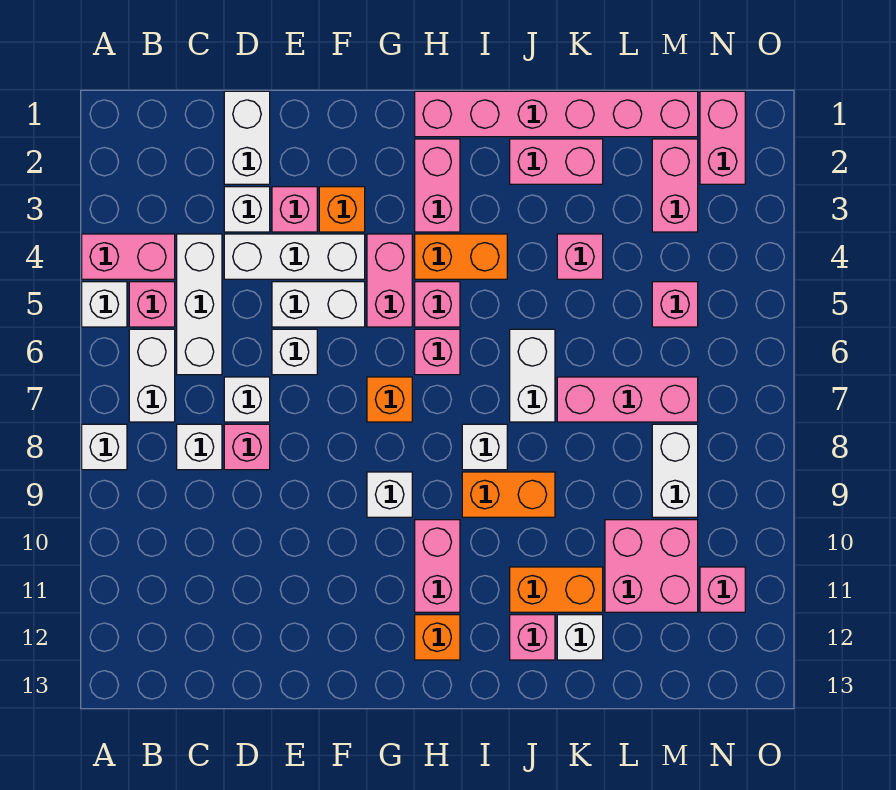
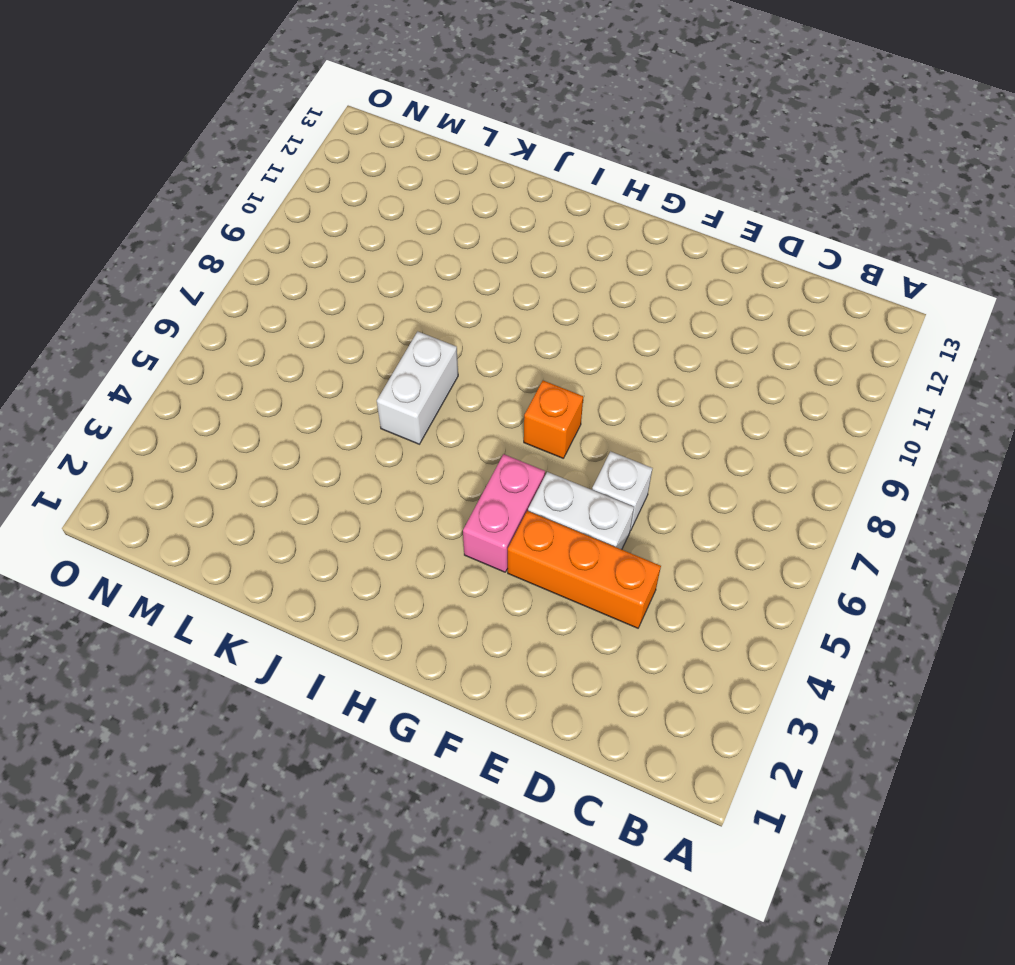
orange 1x3 brick [508,511,661,628] -> white 1x3 brick [224,234,365,279]
none -> pink 1x2 brick [82,234,175,279]
none -> white 1x1 brick [82,282,127,327]
none -> white 1x1 brick [82,424,127,470]
none -> pink 1x1 brick [129,282,175,327]

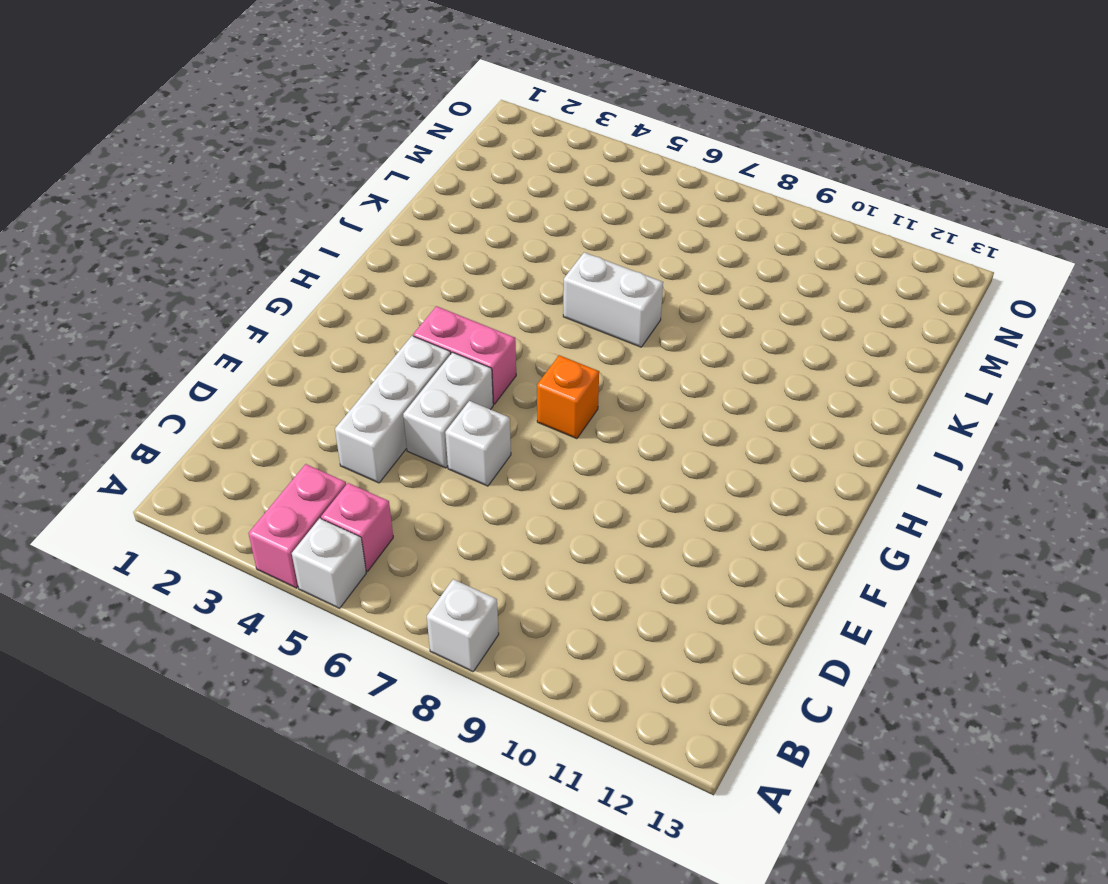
none -> white 1x2 brick [129,329,175,422]
none -> white 1x3 brick [177,234,222,375]
none -> white 1x1 brick [177,424,222,470]
none -> white 1x2 brick [224,91,270,184]

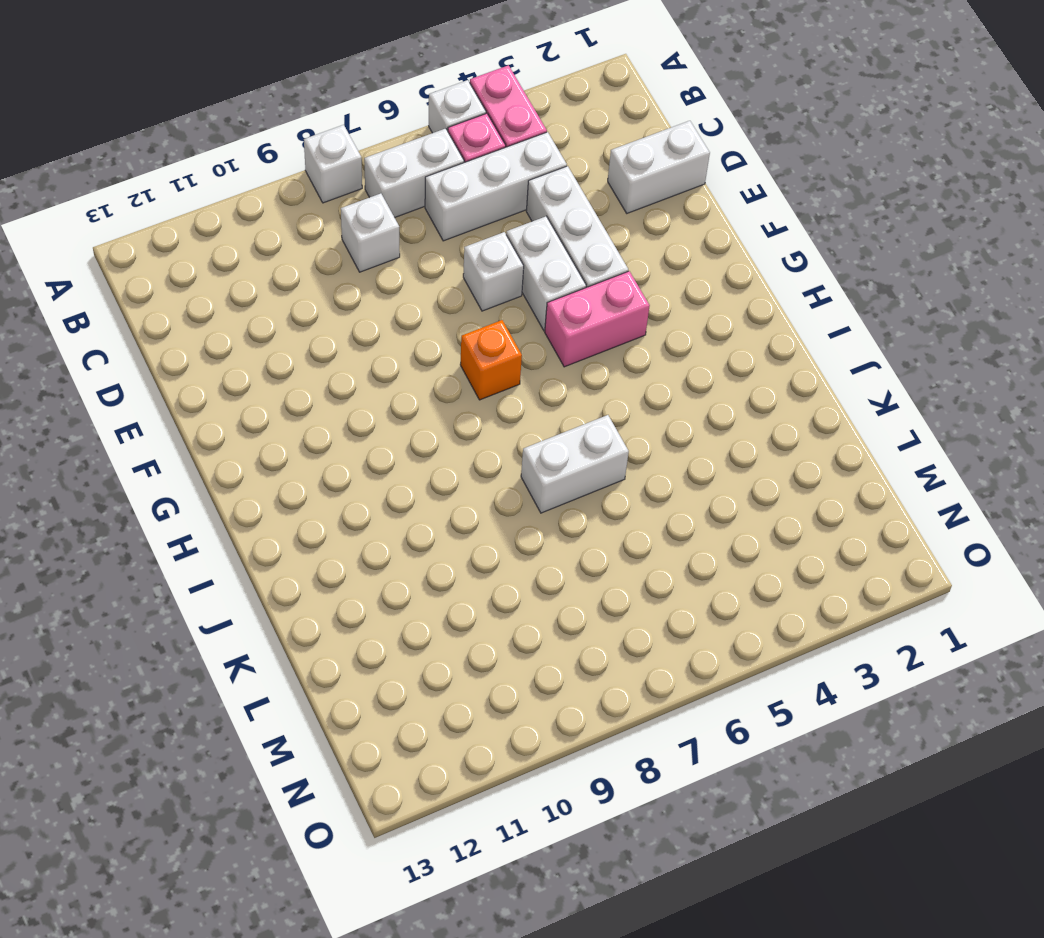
none -> white 1x1 brick [224,187,270,232]
none -> white 1x1 brick [224,377,270,422]
none -> pink 1x1 brick [224,424,270,470]
none -> pink 1x1 brick [272,187,317,232]

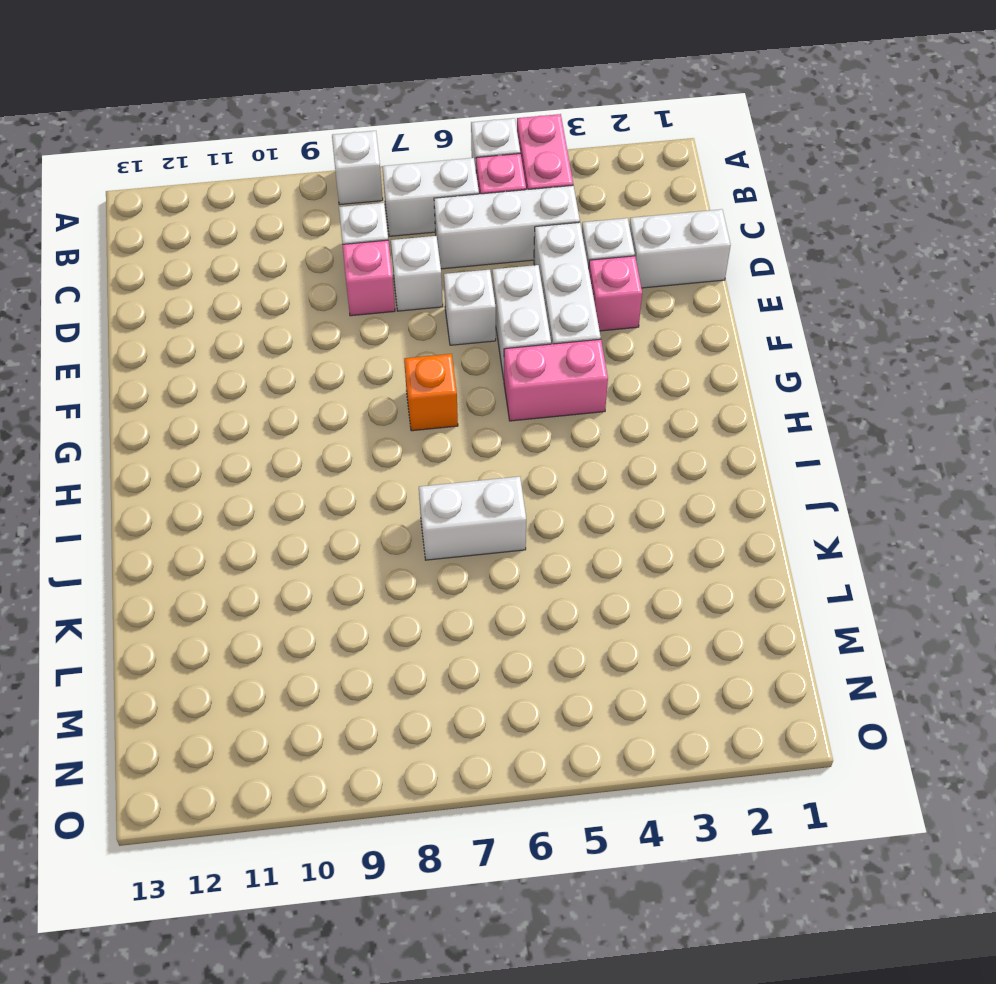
none -> orange 1x1 brick [319,187,365,232]
none -> white 1x1 brick [367,472,412,517]
none -> pink 1x6 brick [415,91,698,137]
none -> pink 1x2 brick [415,139,460,232]

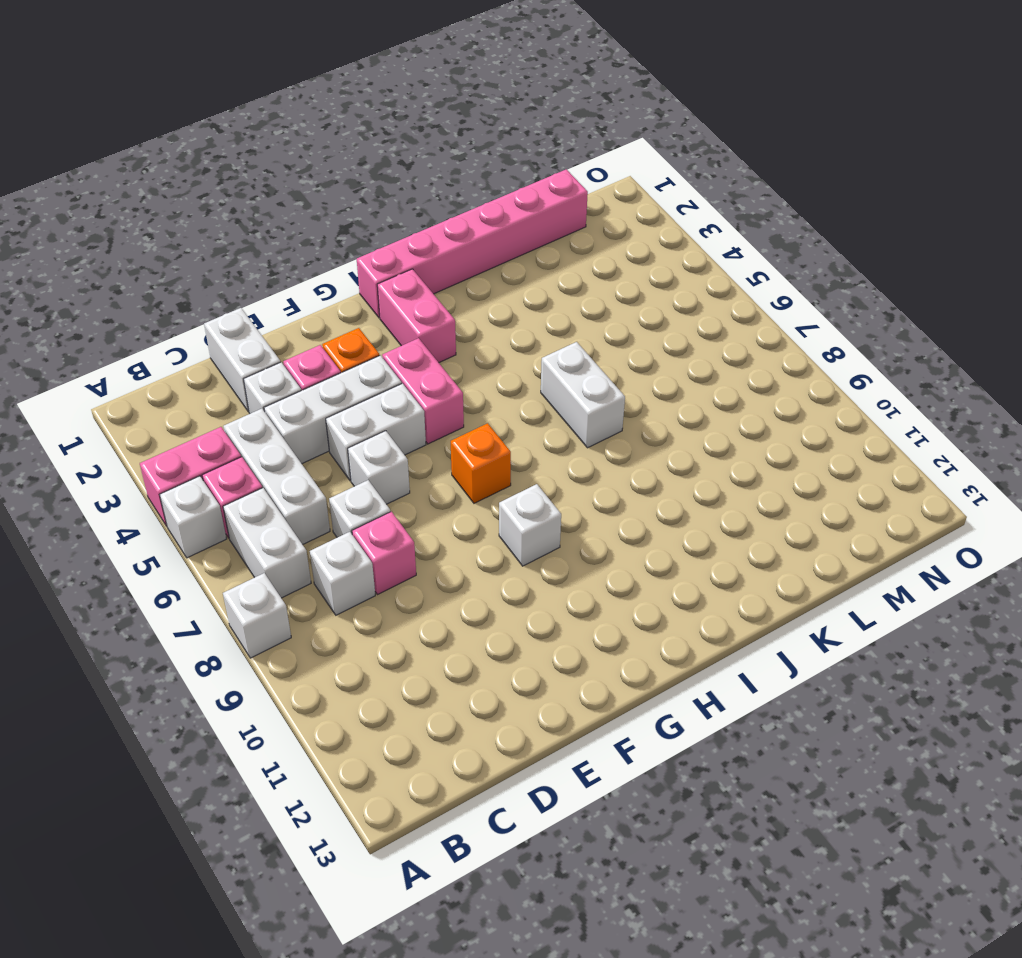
none -> orange 1x2 brick [415,234,507,279]
none -> pink 1x1 brick [415,282,460,327]
none -> pink 1x1 brick [415,329,460,375]
none -> pink 1x2 brick [415,520,460,612]

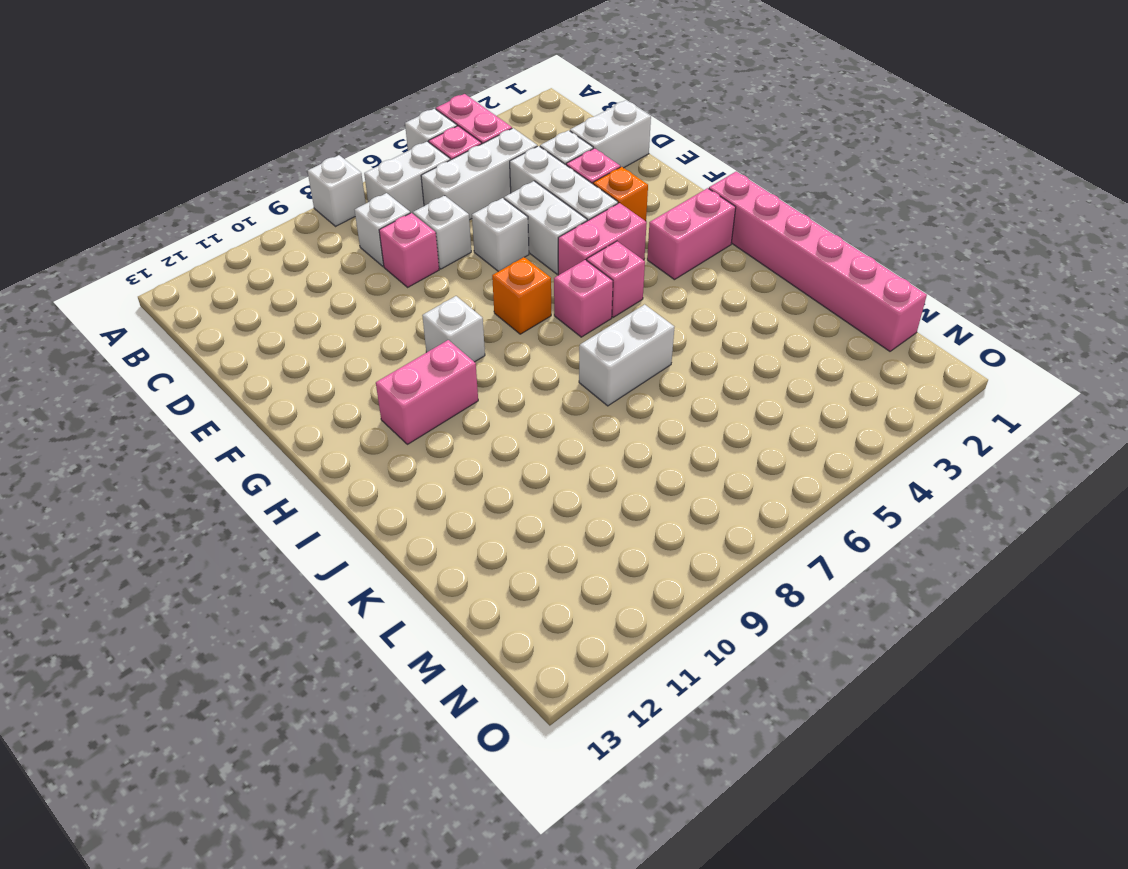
none -> orange 1x2 brick [415,234,507,279]
none -> orange 1x1 brick [415,615,460,660]
none -> white 1x1 brick [462,424,507,470]
none -> orange 1x2 brick [462,472,555,517]

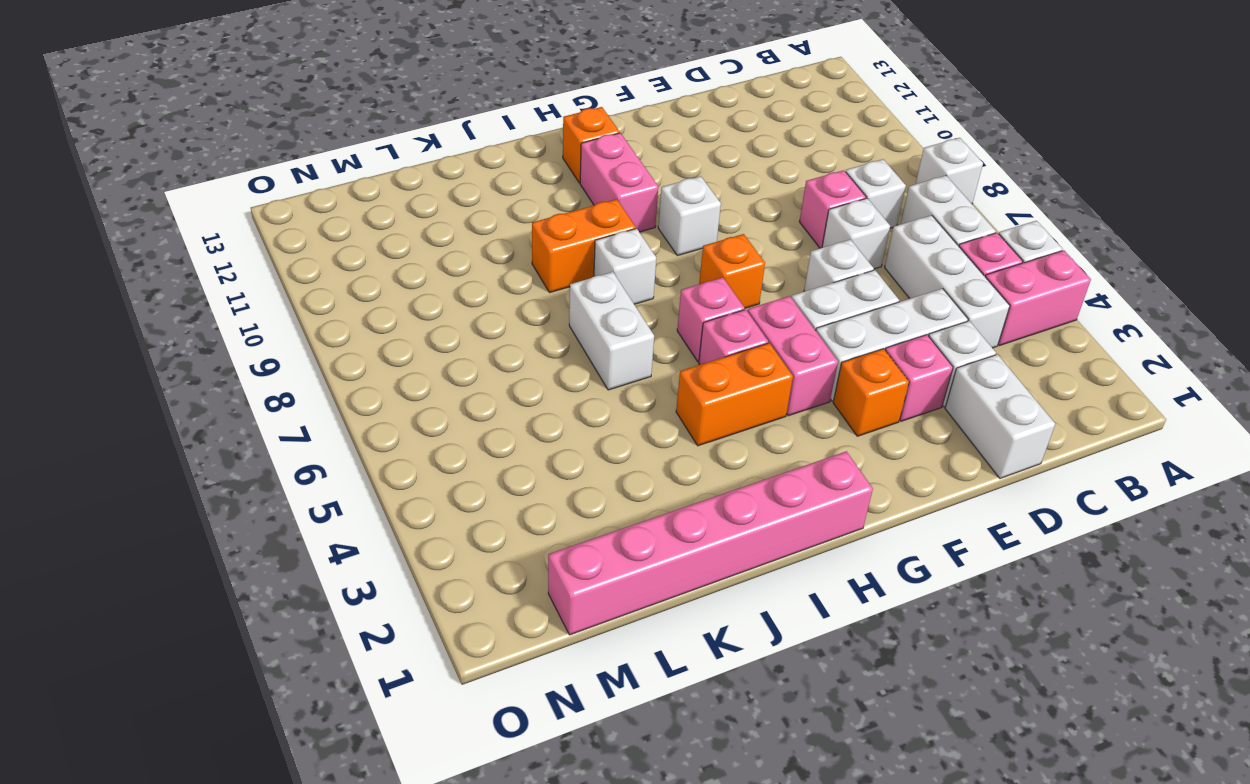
none -> pink 1x2 brick [415,139,460,232]
none -> pink 1x2 brick [510,139,603,184]
none -> orange 1x2 brick [510,567,603,612]
none -> pink 1x1 brick [510,615,555,660]

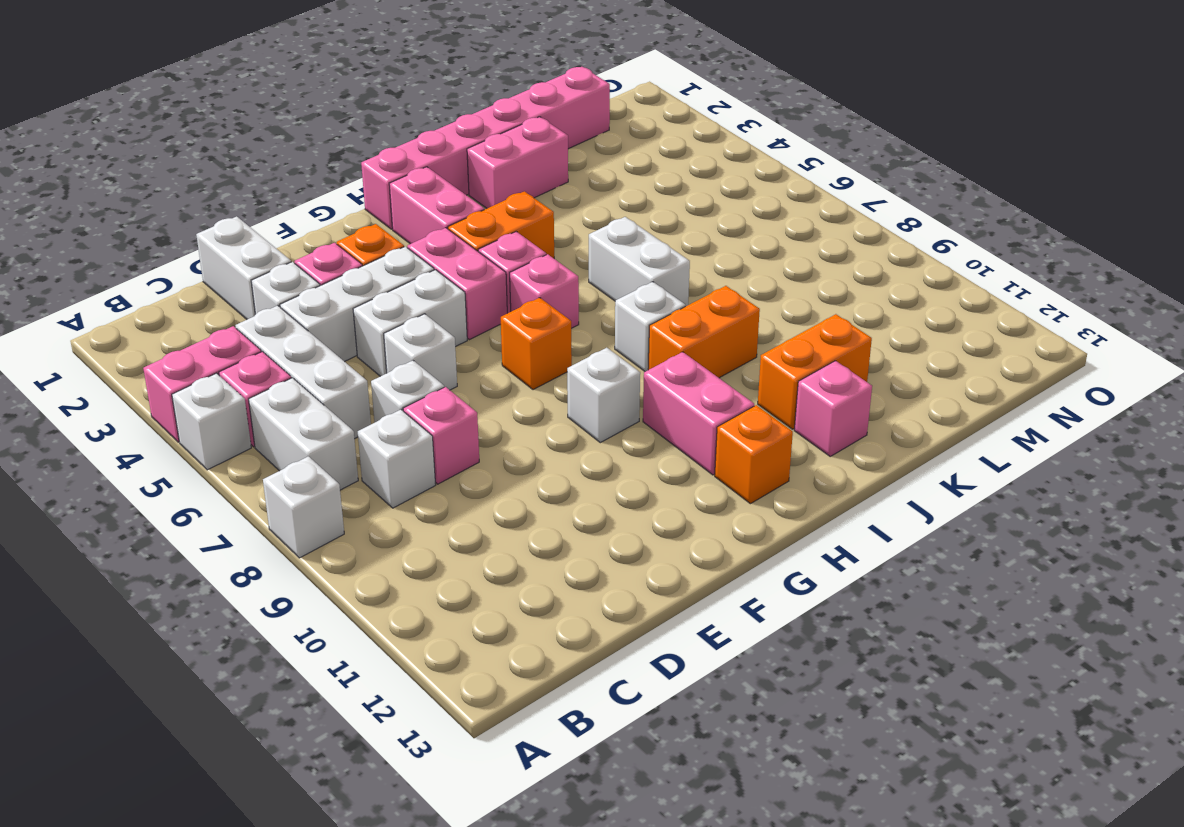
none -> pink 1x1 brick [557,234,603,279]
none -> pink 1x3 brick [557,377,698,422]
none -> white 1x1 brick [557,615,603,660]
none -> pink 2x2 brick [605,520,698,612]

